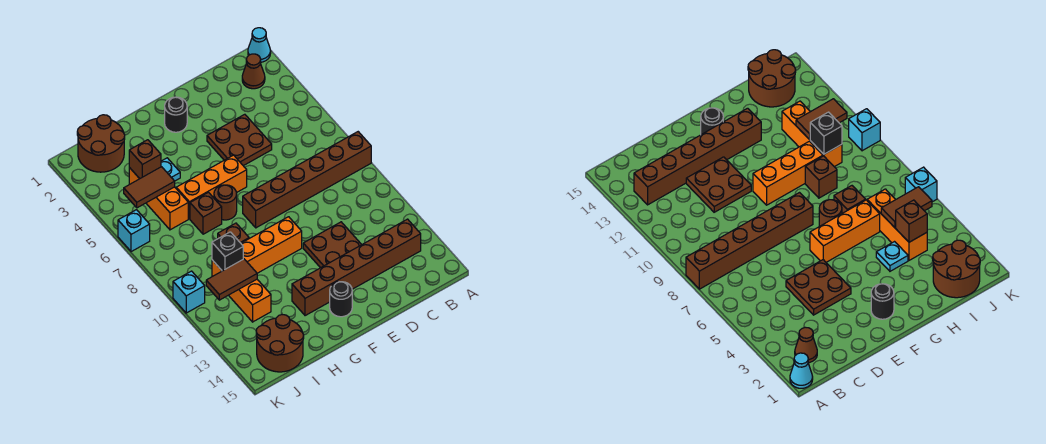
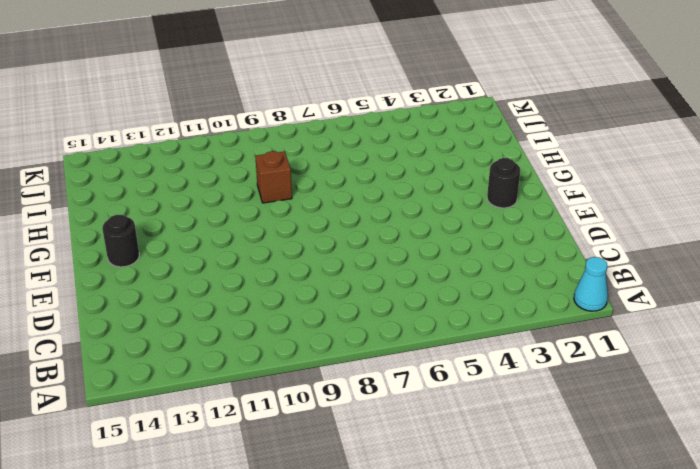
none -> brown 1x6 brick [243,132,371,228]
none -> brown 1x1 cone [242,54,265,89]
none -> brown 1x6 brick [292,219,421,316]

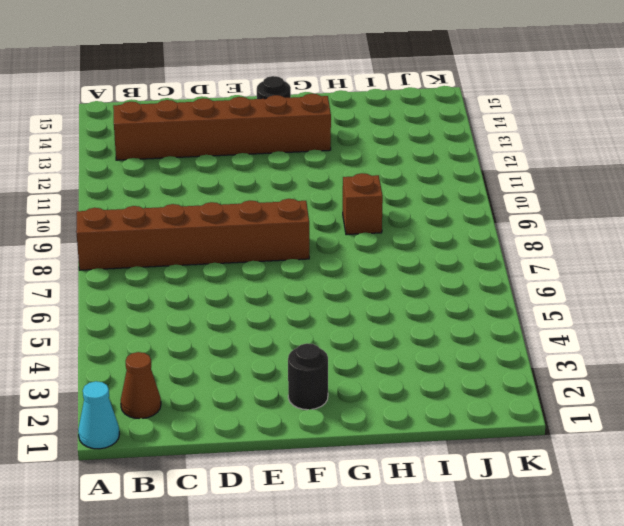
none -> brown 2x2 plate [207,114,272,166]
none -> brown 2x2 plate [303,222,362,268]
none -> orange 1x3 brick [176,155,247,219]

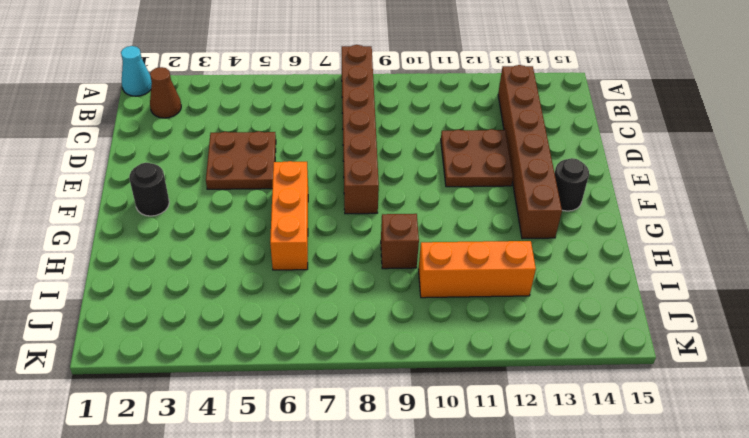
none -> orange 1x3 brick [241,217,302,273]
none -> brown 1x1 round brick [214,185,237,220]
none -> cyan 1x1 plate [161,158,180,181]

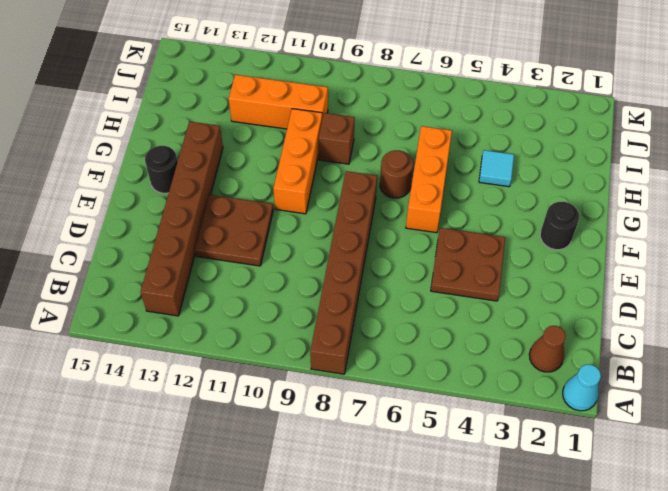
cyan 1x1 tile [479,150,514,187] -> cyan 1x1 plate [161,158,180,181]
none -> brown 1x1 brick [190,192,222,234]
none -> brown 2x2 round brick [77,115,125,172]
none -> orange 1x3 brick [129,168,188,230]

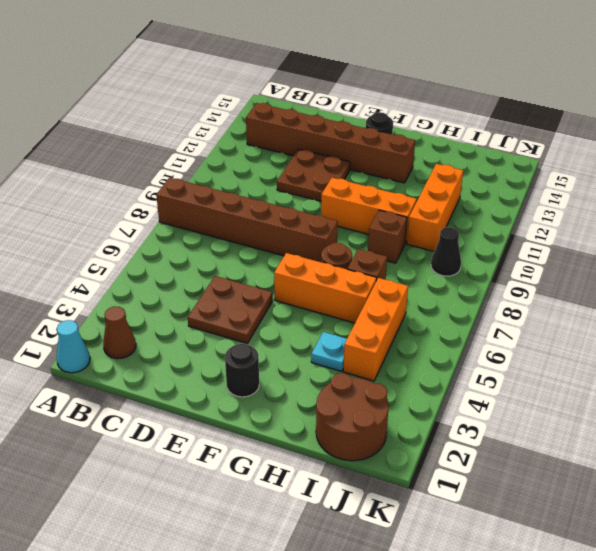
black 1x1 cone [431,227,461,276] -> none
none -> brown 2x2 round brick [256,315,304,372]
none -> cyan 1x1 brick [118,210,150,252]
none -> cyan 1x1 brick [173,271,205,313]

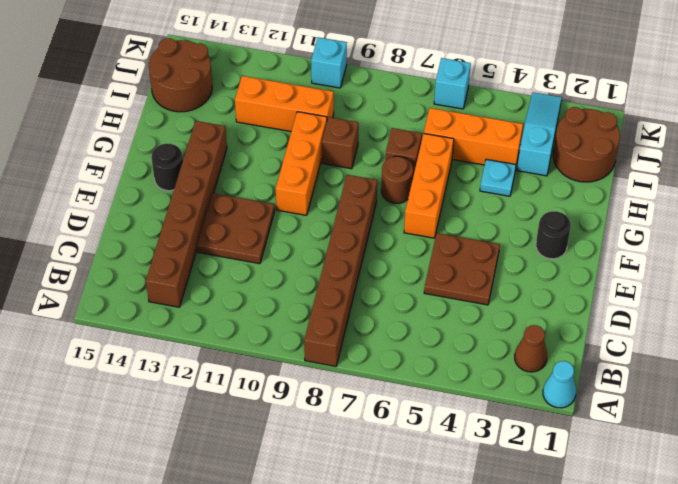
cyan 1x3 slope [517,92,562,176] -> none
none -> brown 1x1 brick [129,140,161,179]
none -> brown 1x2 tile [124,167,175,208]
none -> black 1x1 brick [212,232,243,271]

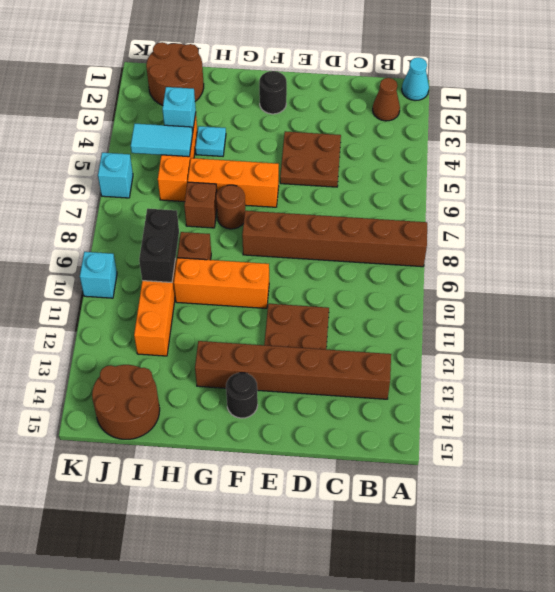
cyan 1x1 brick [162,87,196,132] -> brown 1x1 brick [129,140,161,179]
cyan 1x2 tile [131,124,193,157] -> brown 1x2 tile [124,167,175,208]
black 1x2 brick [139,209,179,282] -> black 1x1 brick [212,232,243,271]
none -> brown 1x2 tile [206,259,257,300]

